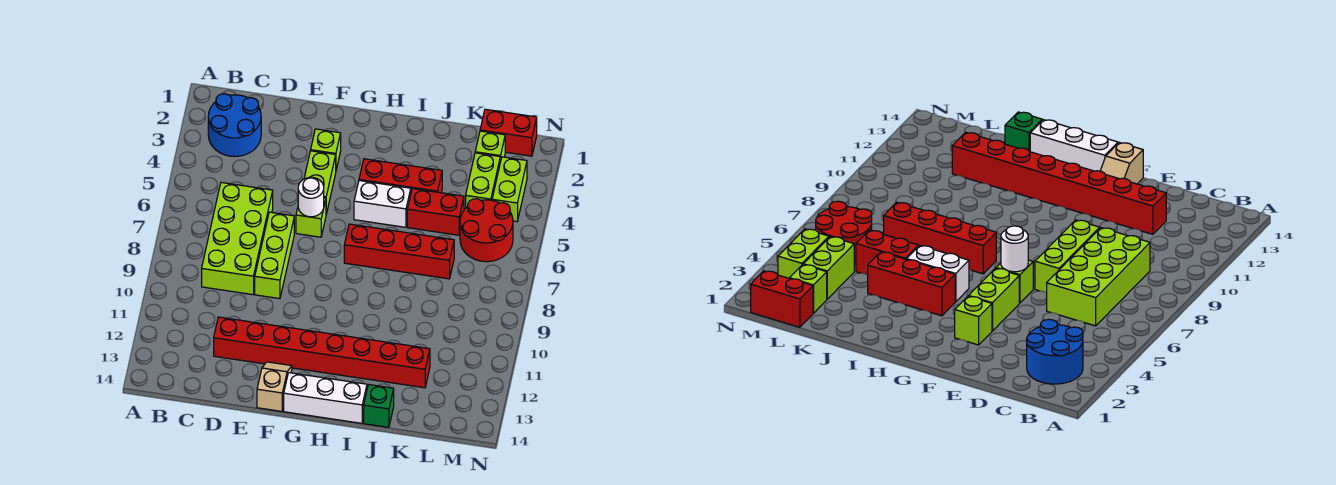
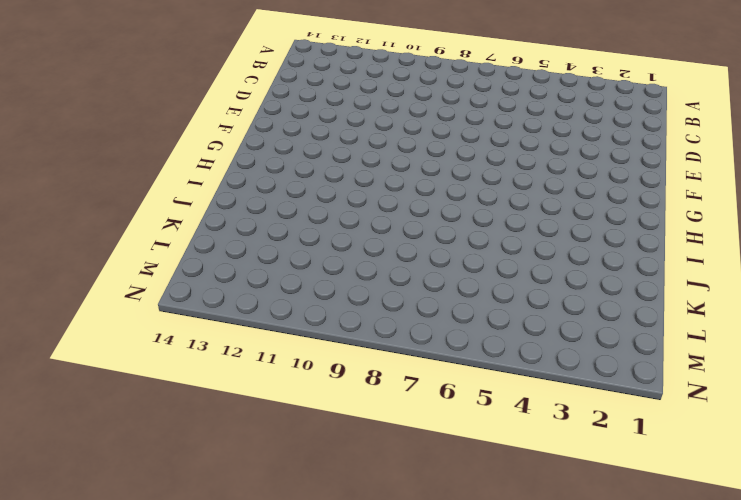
none -> blue 2x2 round brick [208,94,261,157]
none -> lime 2x4 brick [202,182,273,295]
none -> red 1x8 brick [214,317,430,388]

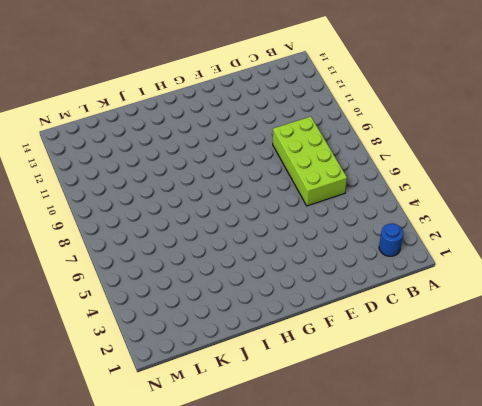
blue 1x1 round brick [379,224,403,256] -> blue 2x2 round brick [208,94,261,157]
none -> red 1x8 brick [214,317,430,388]
none -> lime 1x3 brick [255,212,294,299]
none -> lime 1x1 brick [311,129,341,170]

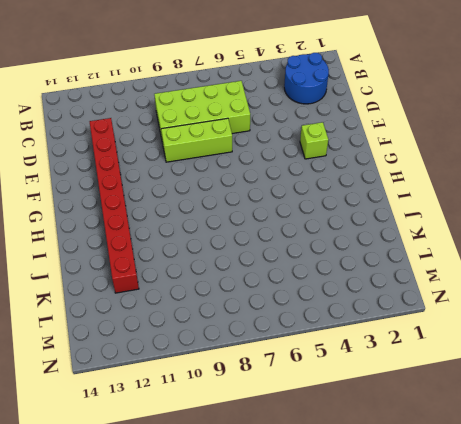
none -> lime 1x2 brick [304,151,336,214]
none -> lime 1x1 brick [296,198,326,237]
none -> tan 1x2 slope [257,362,292,411]

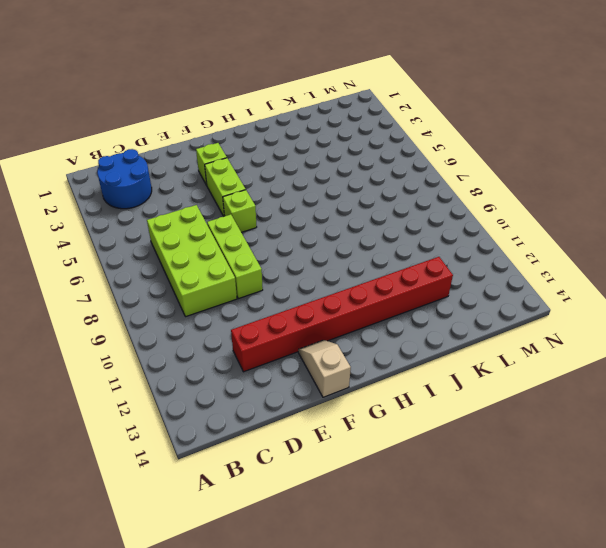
none -> white 1x3 brick [284,373,367,423]
none -> red 1x3 brick [359,159,442,193]
none -> white 1x2 brick [354,181,411,227]

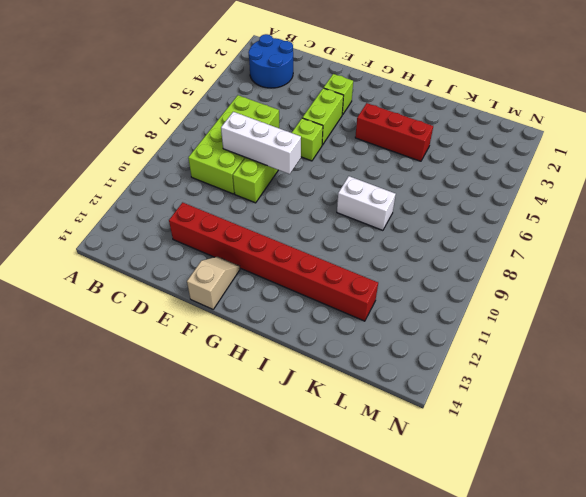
white 1x3 brick [221,112,301,174] -> white 1x3 brick moved to [284,373,367,423]
white 1x2 brick [337,176,396,230] -> white 1x2 brick moved to [354,181,411,227]
none -> red 1x4 brick [344,224,454,279]
none -> red 1x2 brick [407,188,464,235]
none -> green 1x1 brick [364,385,394,427]

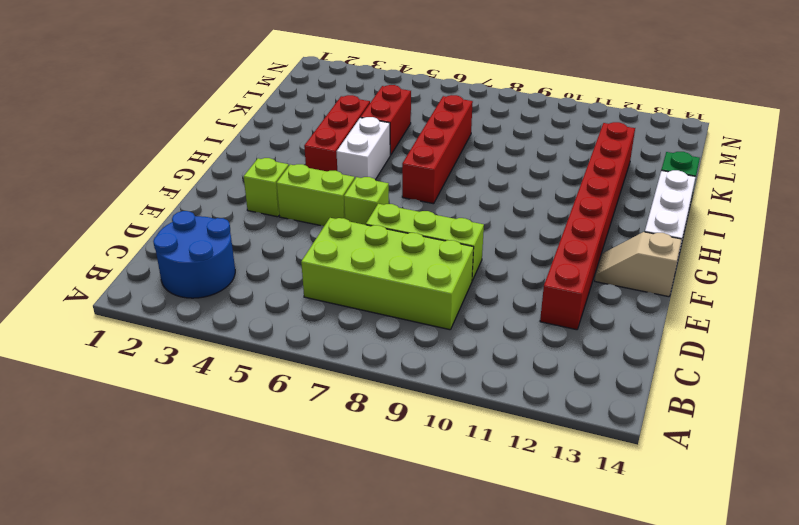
none -> red 1x2 brick [480,109,537,156]
none -> lime 1x1 brick [475,131,505,162]
none -> lime 1x2 brick [466,153,500,208]

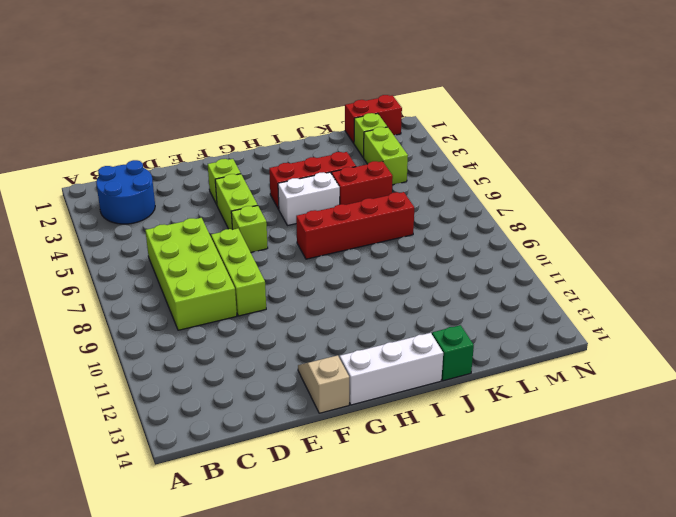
none -> red 1x8 brick [214,317,430,388]
none -> red 2x2 round brick [460,199,513,262]
none -> lime 1x2 brick [492,157,527,221]

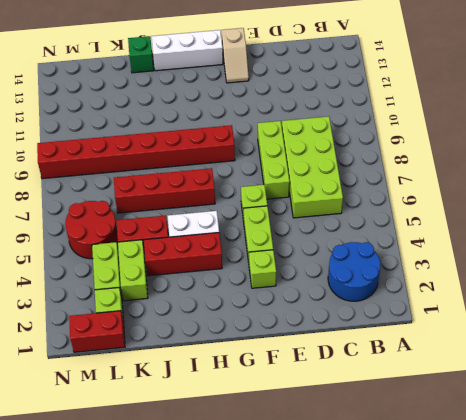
red 1x8 brick [37,125,235,179] -> red 1x8 brick moved to [214,317,430,388]
lime 1x2 brick [118,240,148,301] -> lime 1x2 brick moved to [492,157,527,221]
none -> white 1x1 round brick [298,177,324,217]

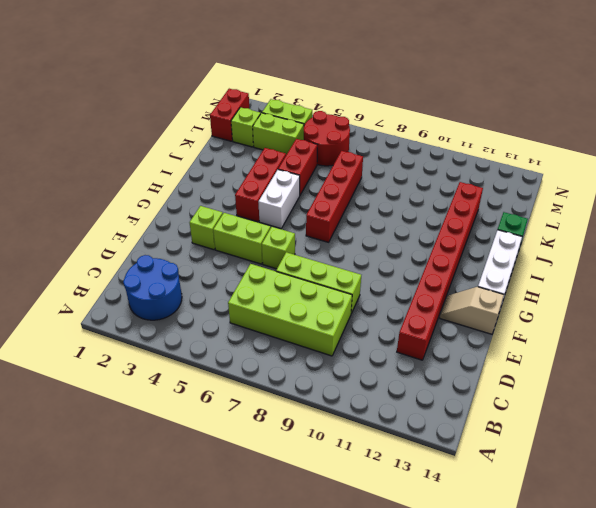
none -> white 1x1 round brick [298,177,324,217]

